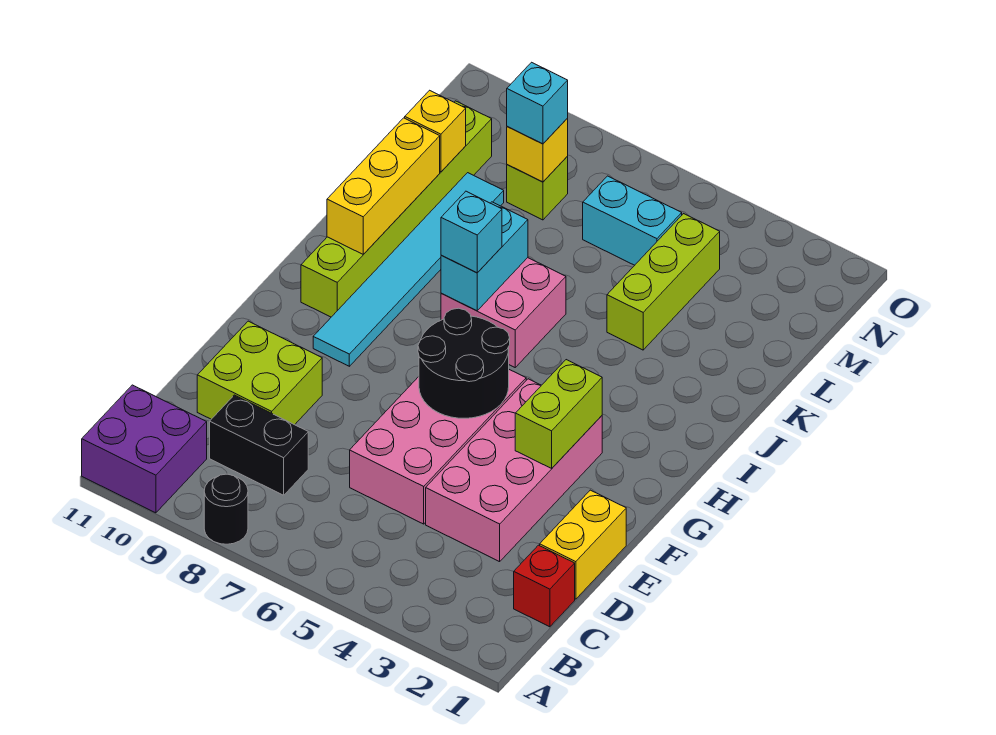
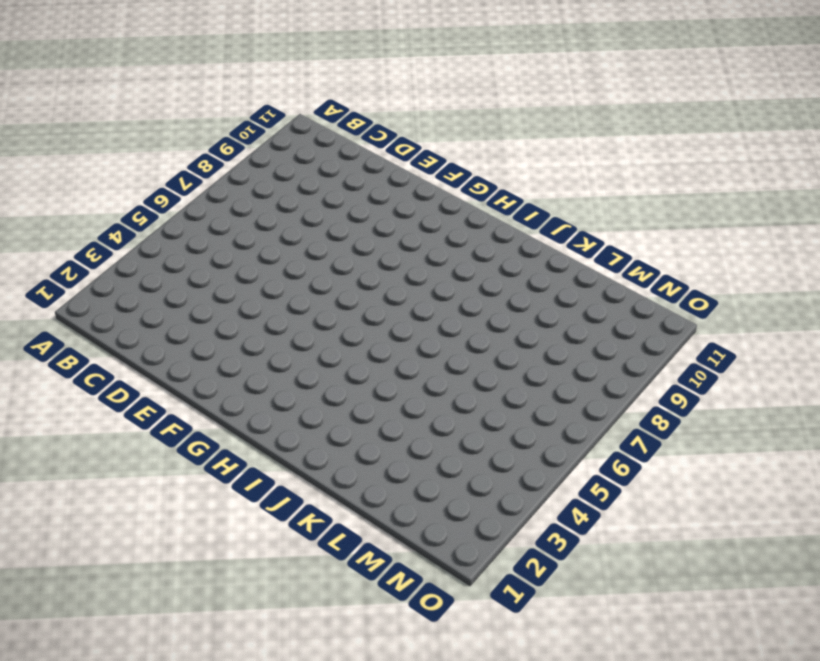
none -> black 1x1 round brick [204,474,248,544]
none -> purple 2x2 brick [82,385,207,513]
none -> red 1x1 brick [514,545,575,627]

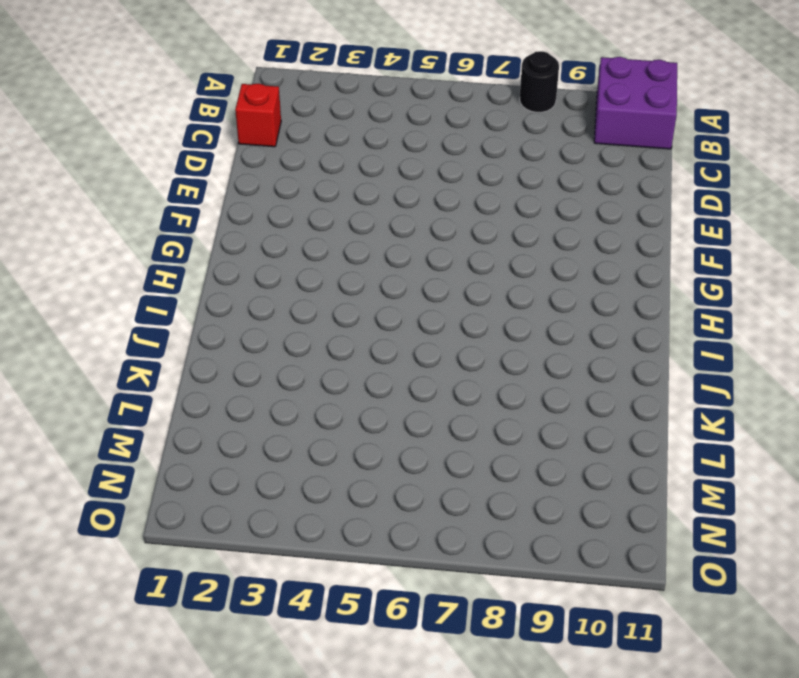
none -> black 1x2 brick [210,395,308,495]
none -> yellow 1x2 brick [540,490,626,599]
none -> pink 2x4 brick [426,379,602,562]

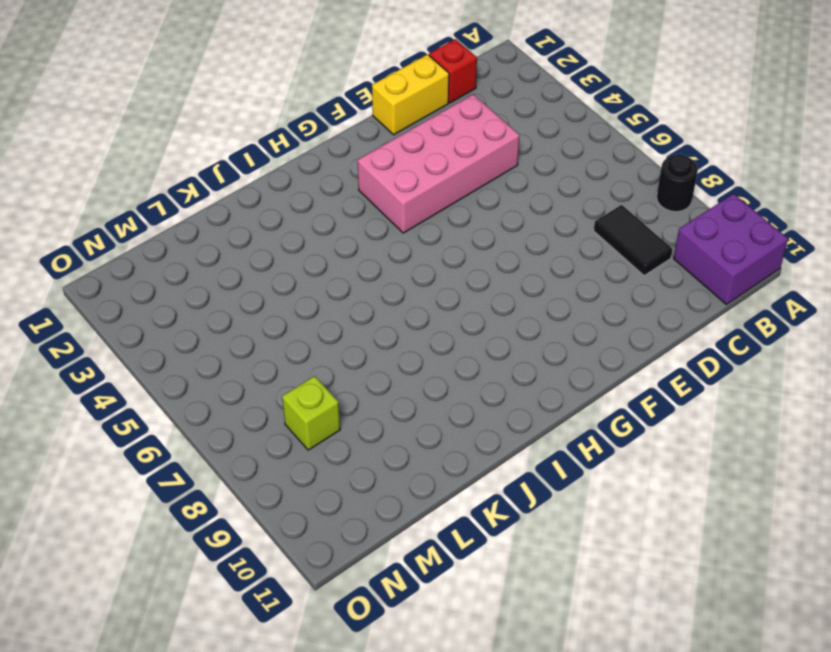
black 1x2 tile [594,205,673,276] -> black 1x2 brick [210,395,308,495]
none -> pink 2x4 brick [350,370,526,524]
none -> lime 2x2 brick [197,321,322,425]
none -> cyan 1x6 tile [313,173,504,366]

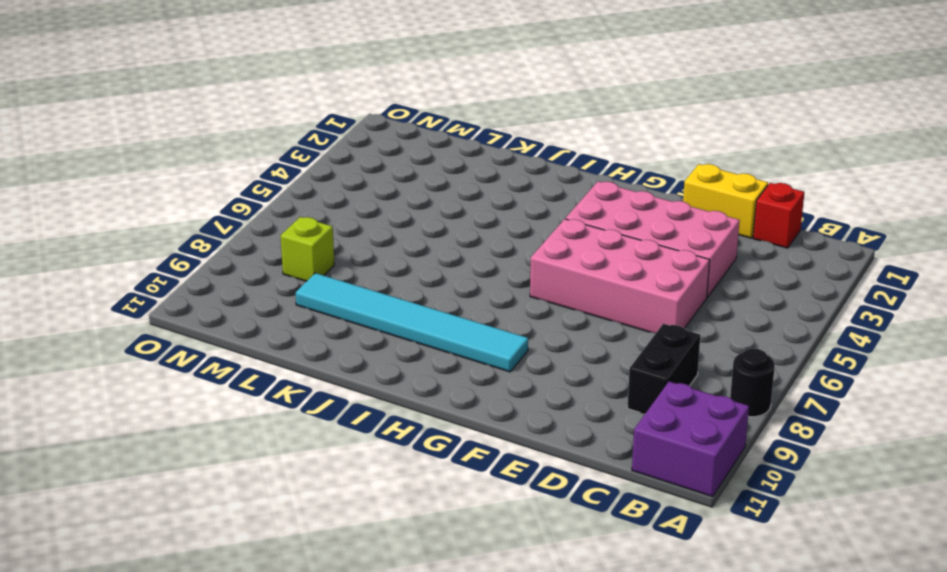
none -> lime 2x2 brick [197,321,322,425]
none -> lime 1x6 brick [301,101,492,317]
none -> pink 2x2 brick [441,258,566,367]

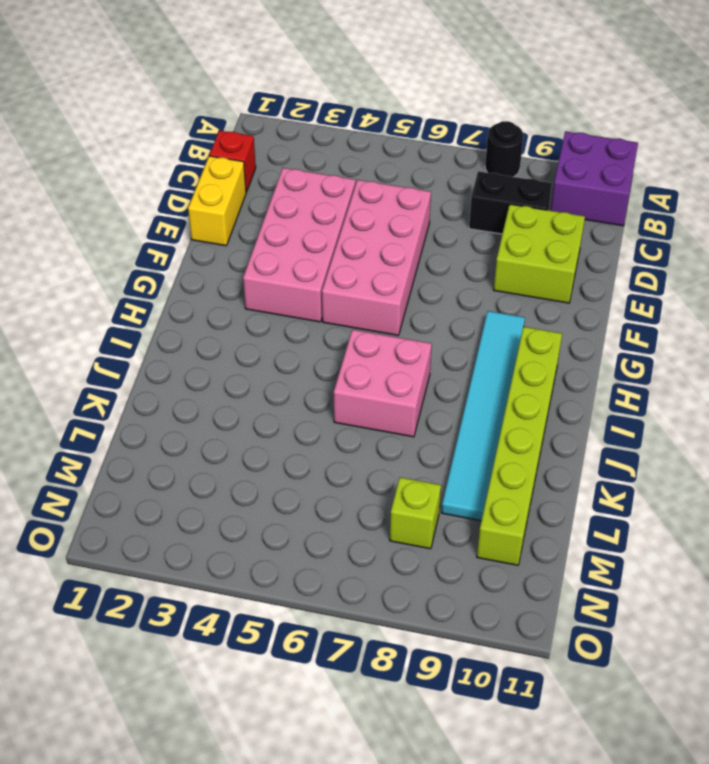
none -> lime 1x3 brick [607,214,720,350]
none -> cyan 1x2 brick [583,176,682,265]
none -> lime 1x2 brick [515,360,602,468]

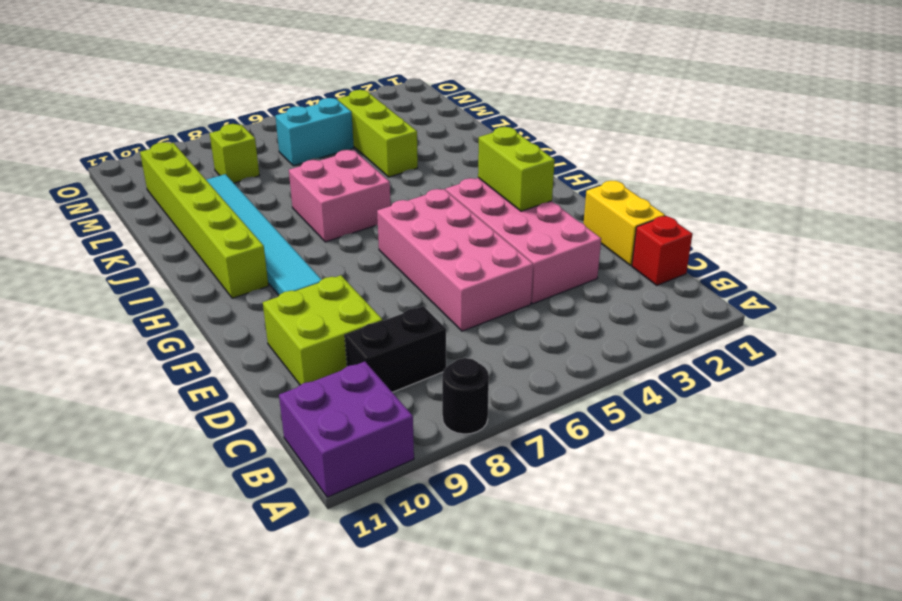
none -> black 2x2 round brick [418,308,510,418]
none -> cyan 1x2 brick [441,202,528,311]
none -> yellow 1x3 brick [327,118,440,254]

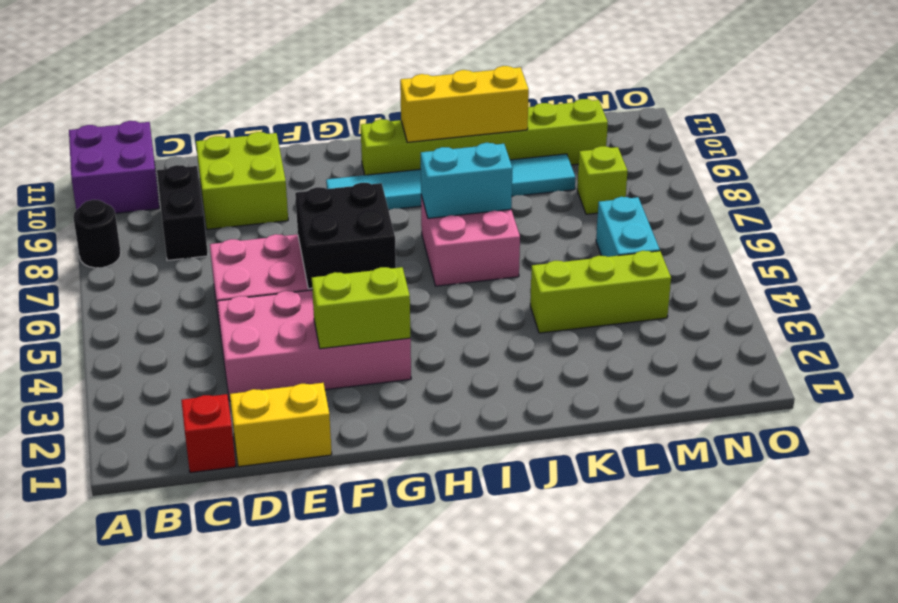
black 2x2 brick [295,183,396,289] -> black 2x2 round brick [418,308,510,418]
none -> yellow 1x1 brick [405,90,466,172]
none -> yellow 1x1 brick [507,118,568,182]
none -> cyan 1x1 brick [441,191,502,273]

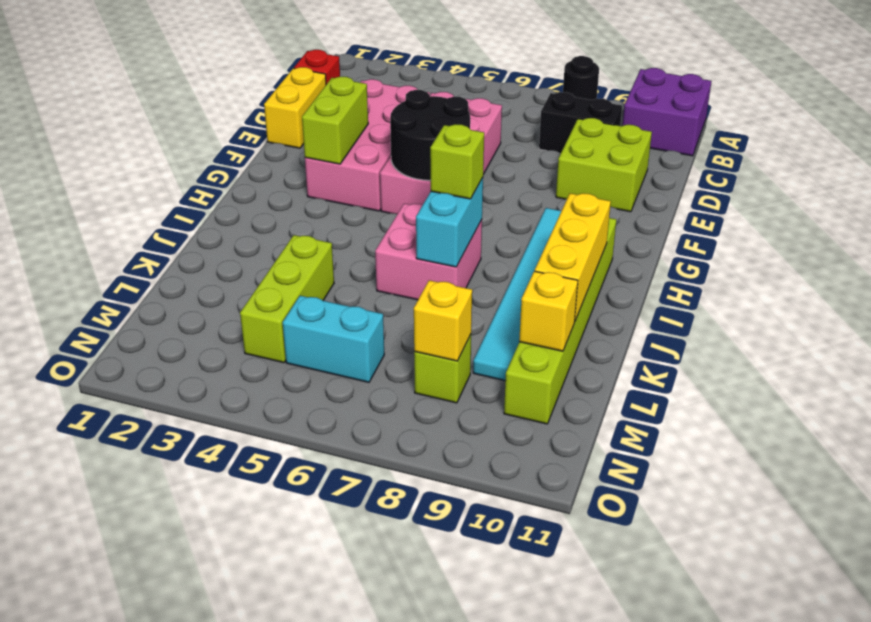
lime 1x1 brick [430,124,484,199] -> cyan 1x1 brick [441,191,502,273]
none -> cyan 1x1 brick [507,62,568,144]

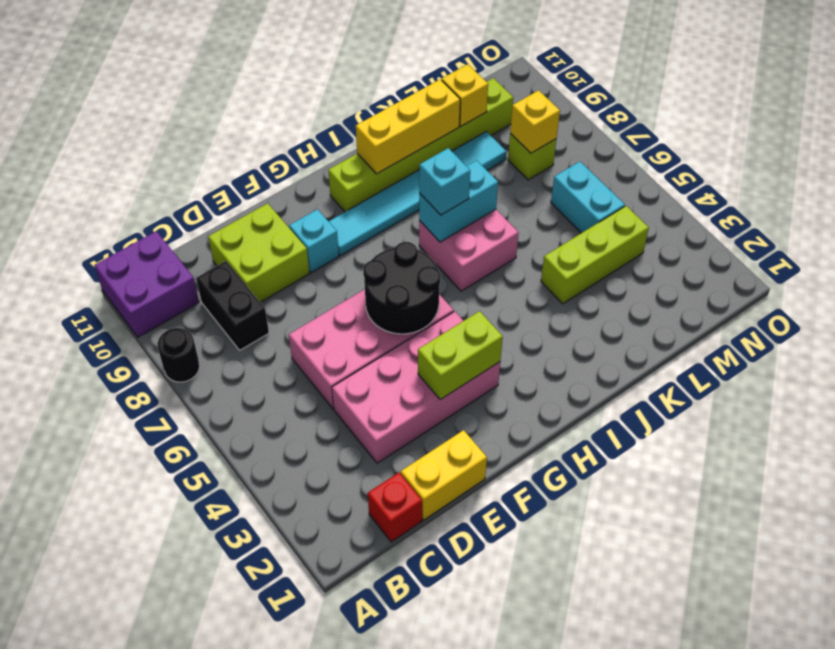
cyan 1x1 brick [289,209,339,273] -> cyan 1x1 brick moved to [507,62,568,144]

